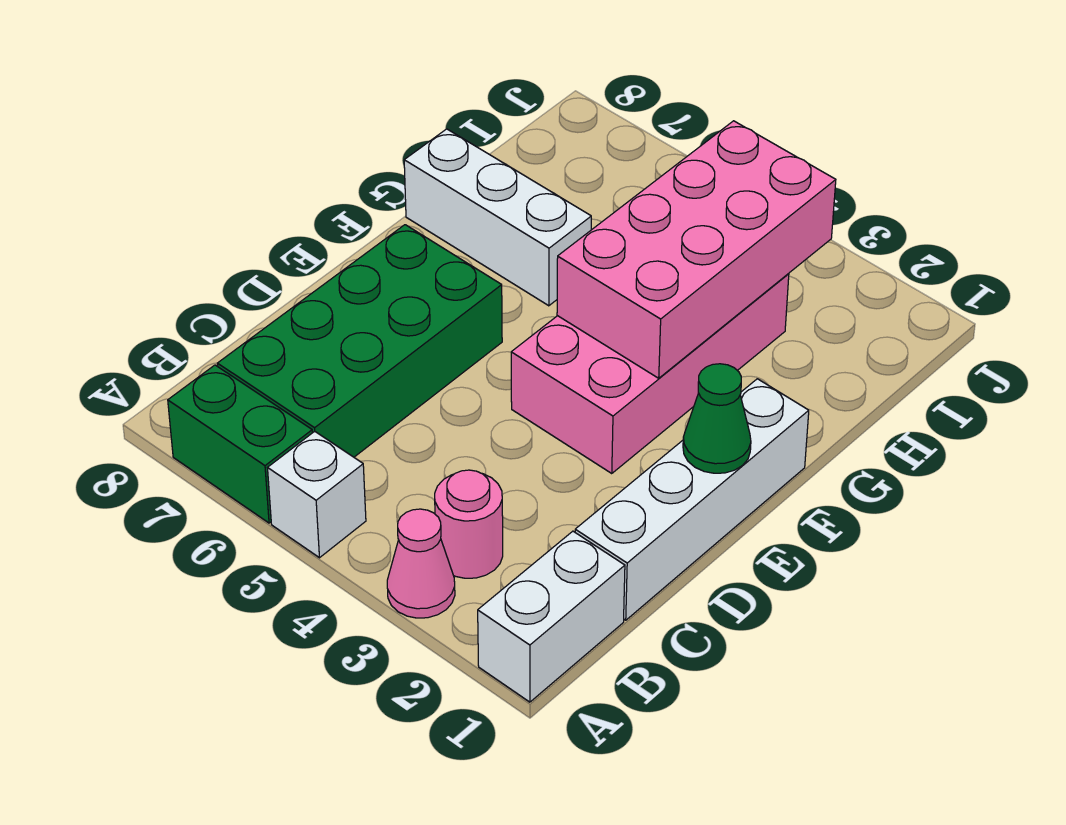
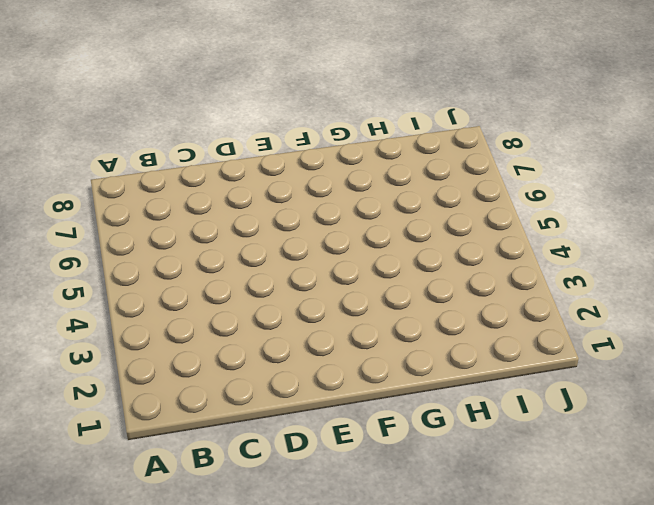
none -> white 1x2 brick [478,531,625,702]
none -> pink 1x1 cone [387,509,455,618]

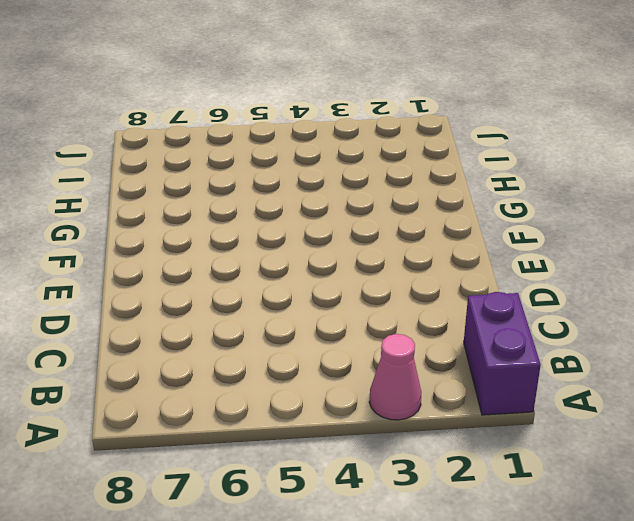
purple 1x2 brick [464,292,541,415] -> white 1x2 brick [478,531,625,702]
none -> white 1x1 brick [268,431,366,558]
none -> green 1x2 brick [168,365,312,523]

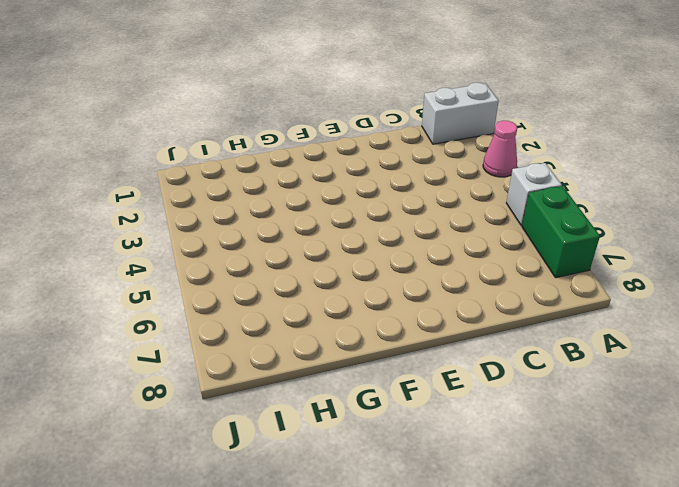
none -> pink 1x1 round brick [435,470,503,578]
none -> green 2x4 brick [217,225,502,457]

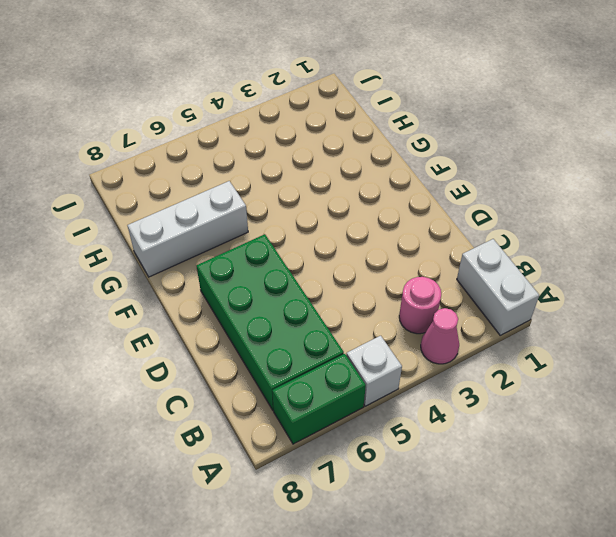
none -> white 1x4 brick [575,379,809,620]
none -> pink 2x4 brick [511,274,789,473]

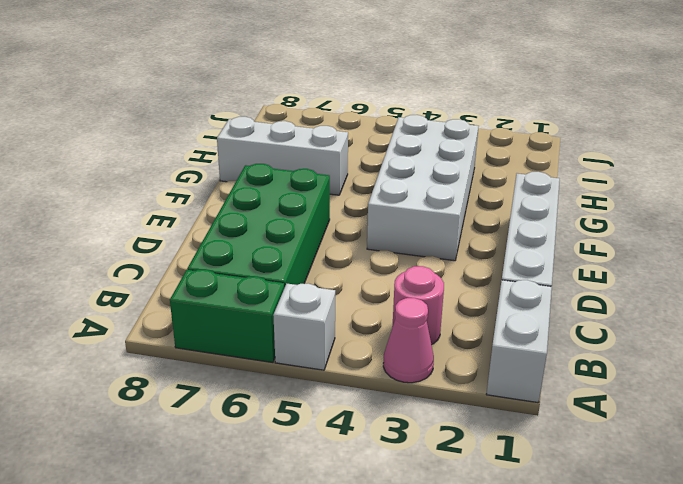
white 2x4 brick [367,115,479,261] -> pink 2x4 brick [511,274,789,473]
none -> green 1x1 cone [683,364,751,473]
none -> pink 2x4 brick [557,121,836,378]

